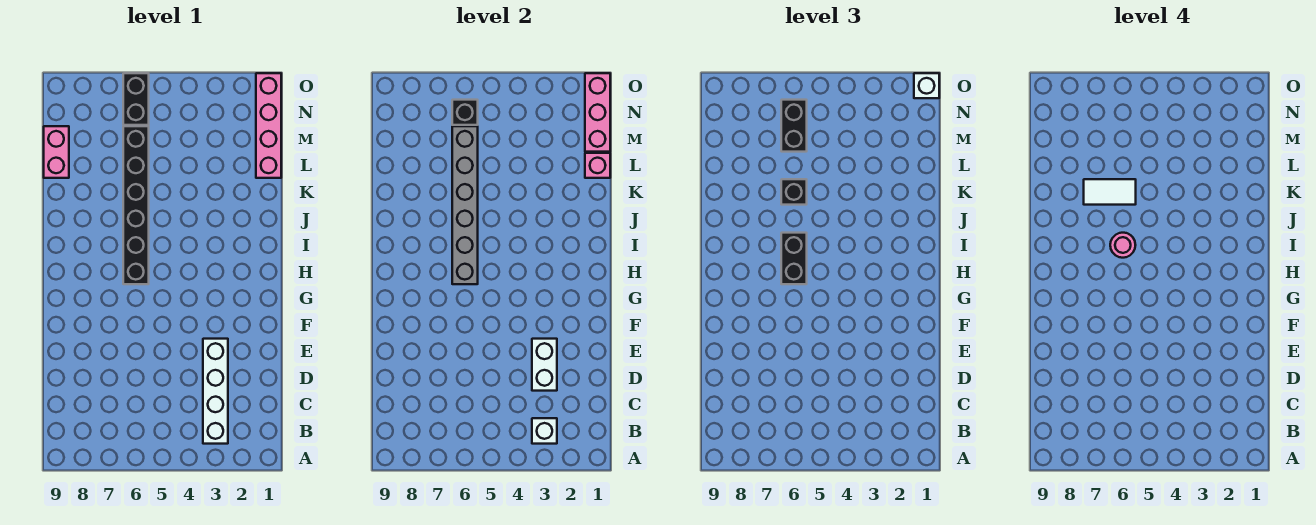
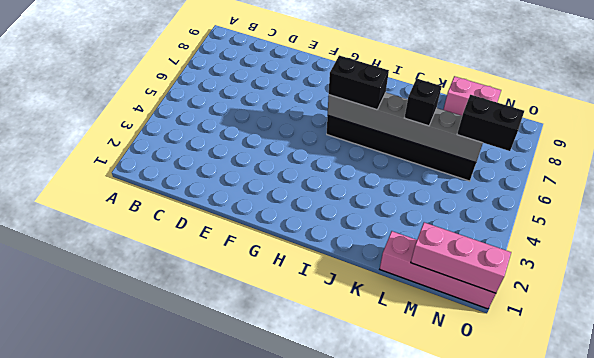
none -> white 1x4 brick [203,339,228,444]
none -> black 1x2 brick [123,73,149,125]
none -> white 1x1 brick [532,418,557,444]

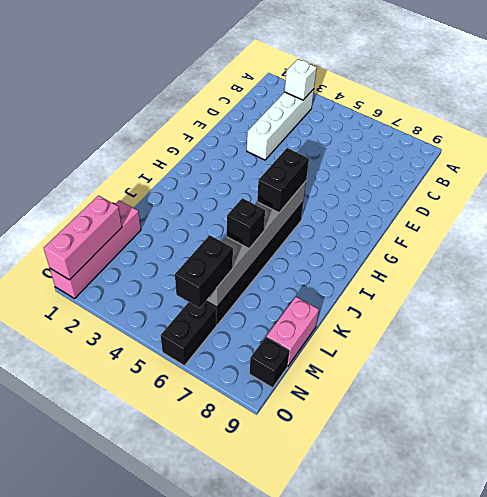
black 1x1 brick [249,337,289,388] -> black 1x1 brick moved to [452,100,478,125]
none -> white 1x2 brick [532,339,557,391]
none -> pink 1x1 brick [585,153,610,178]
none -> white 1x1 brick [914,73,939,98]

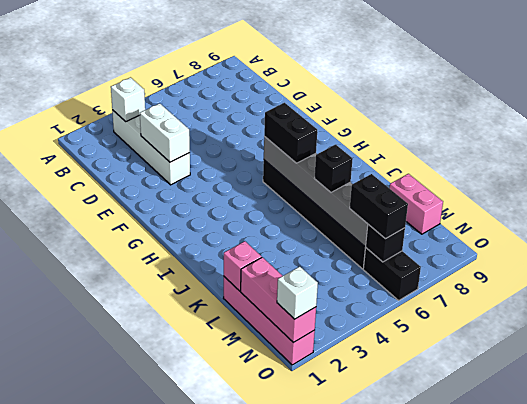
none -> pink 1x1 round brick [1110,233,1135,258]
none -> white 1x2 tile [1084,179,1136,205]

